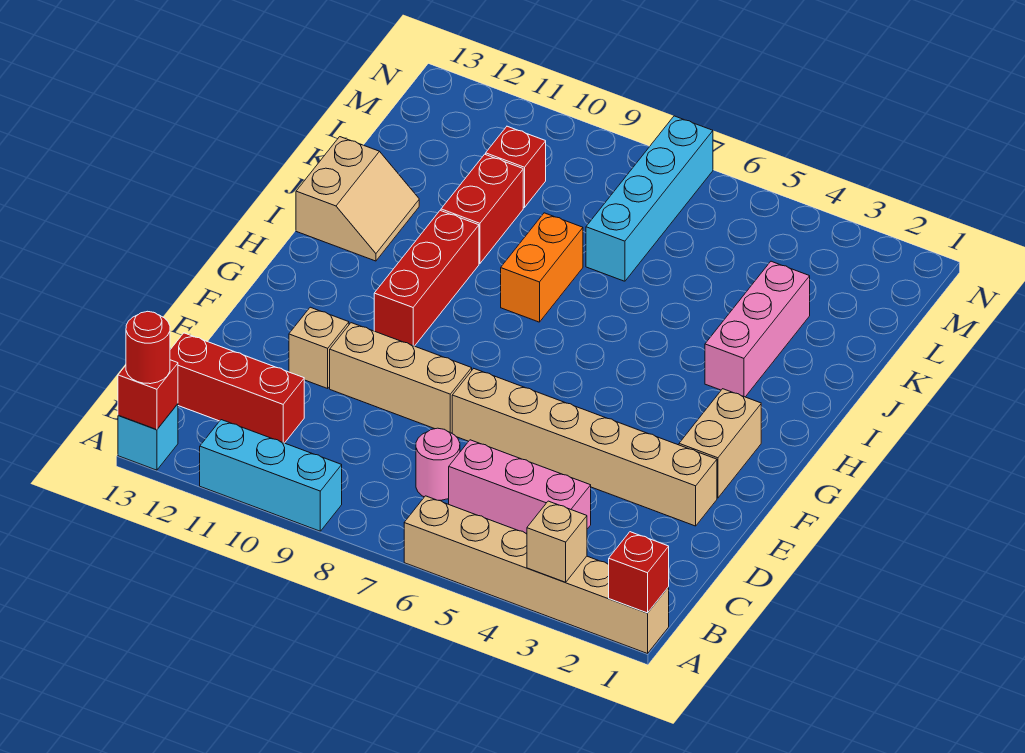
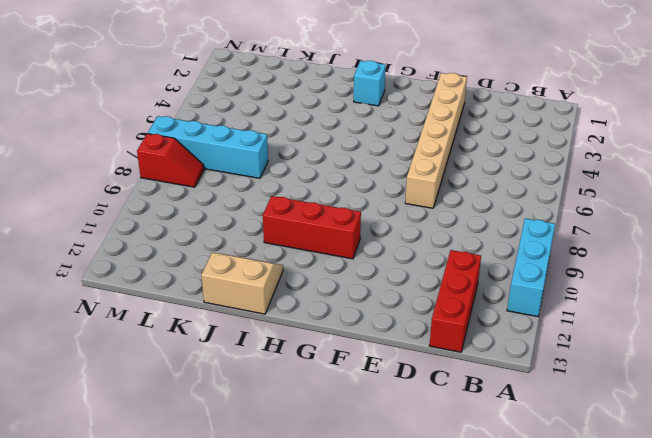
cyan 1x1 brick [354,61,386,106] -> cyan 1x1 brick moved to [118,404,178,470]
red 1x2 slope [137,134,204,187] -> none
none -> tan 1x6 brick [404,496,669,654]
none -> pink 1x3 brick [449,440,591,534]
none -> pink 1x1 round brick [416,428,460,500]

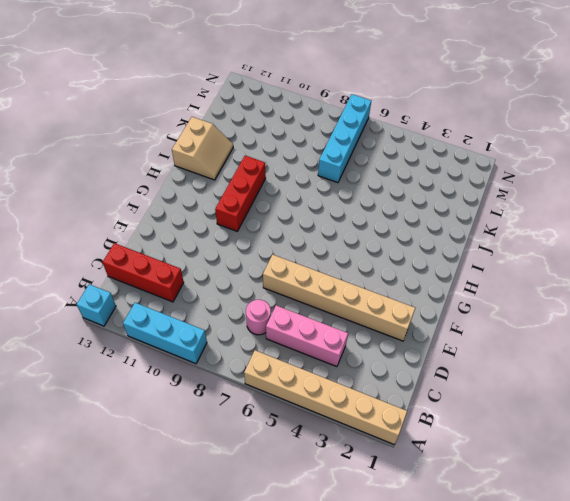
none -> tan 1x3 brick [330,323,472,433]
none -> tan 1x1 brick [289,307,349,388]
none -> tan 1x2 brick [679,389,761,498]

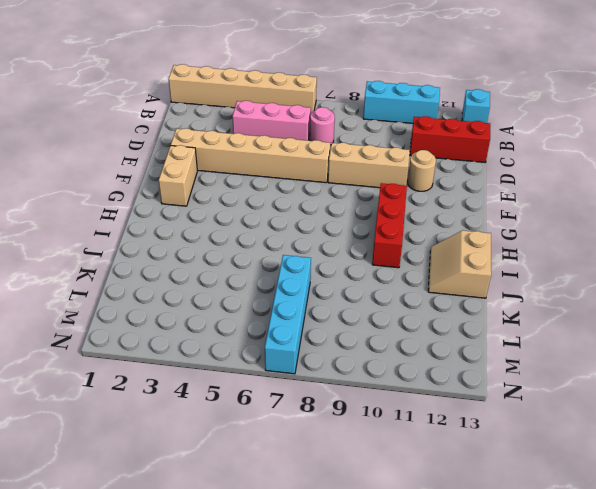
tan 1x1 round brick [408,150,436,191] -> tan 1x1 brick [289,307,349,388]
none -> pink 1x3 brick [705,261,810,397]
none -> orange 1x2 brick [501,213,583,322]
none -> red 1x2 brick [441,154,523,264]

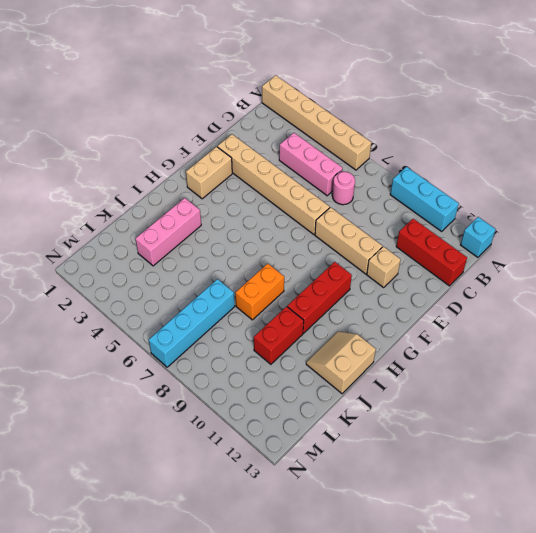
none -> red 1x1 brick [486,126,546,208]
none -> red 1x1 brick [608,532,669,613]
none -> tan 1x1 brick [527,501,587,582]

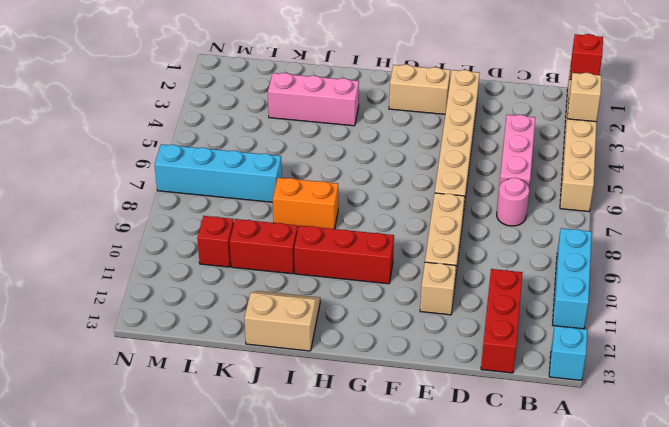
none -> red 1x1 brick [118,360,178,430]
none -> red 1x1 round brick [126,311,170,384]

